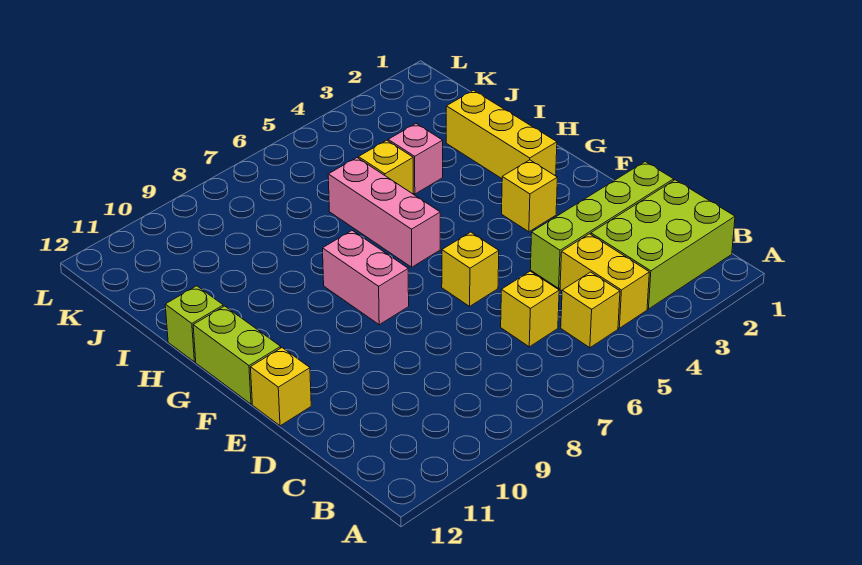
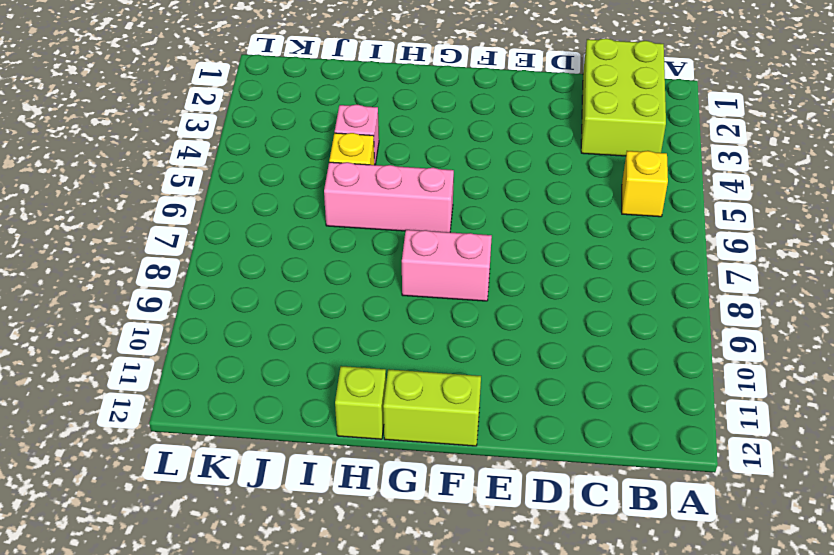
none -> yellow 1x2 brick [560,234,649,328]
none -> yellow 1x1 brick [501,271,559,347]
none -> lime 1x4 brick [530,162,674,288]

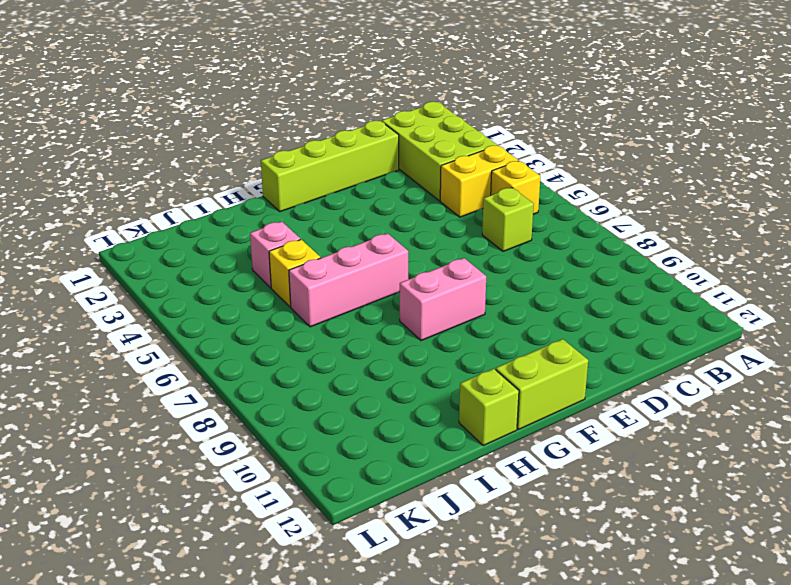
lime 1x1 brick [482,188,534,251] -> yellow 1x1 brick [501,271,559,347]
lime 1x4 brick [261,121,399,212] -> lime 1x4 brick turned to [530,162,674,288]
none -> yellow 1x1 brick [442,232,499,306]
none -> yellow 1x1 brick [251,348,311,426]
none -> yellow 1x1 brick [502,160,557,232]

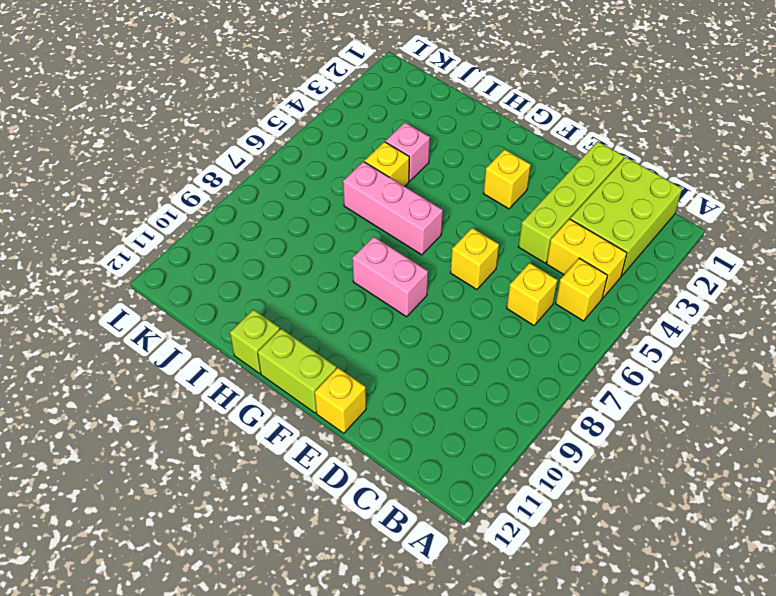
none -> yellow 1x3 brick [446,90,557,179]

